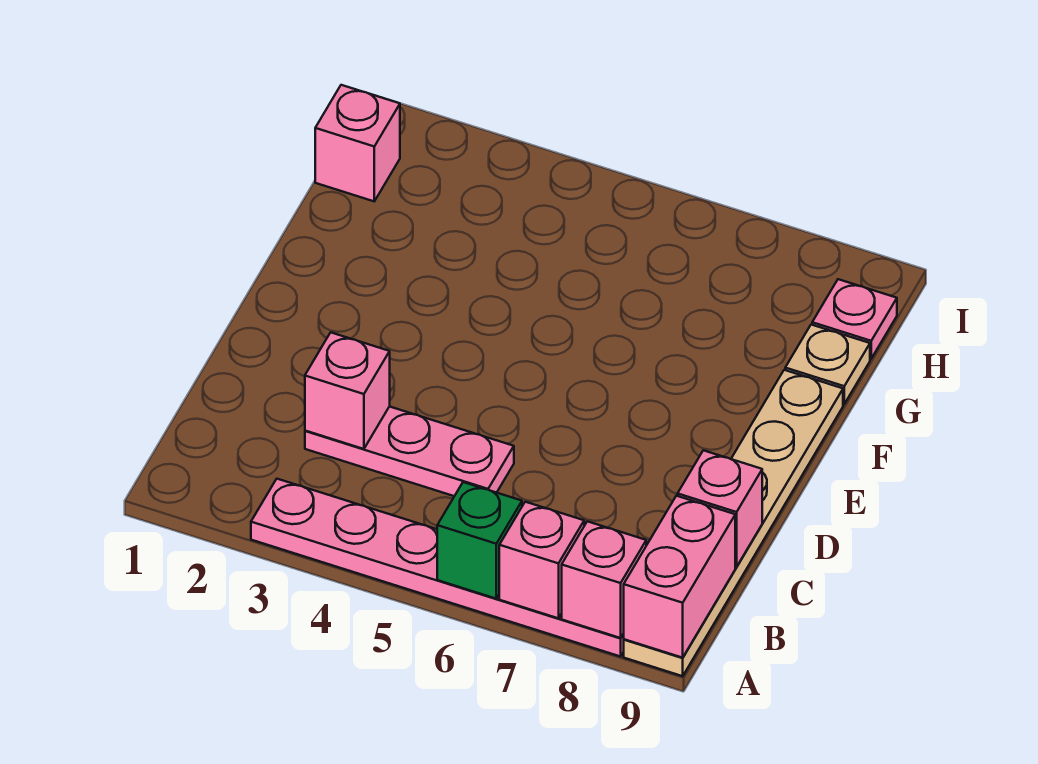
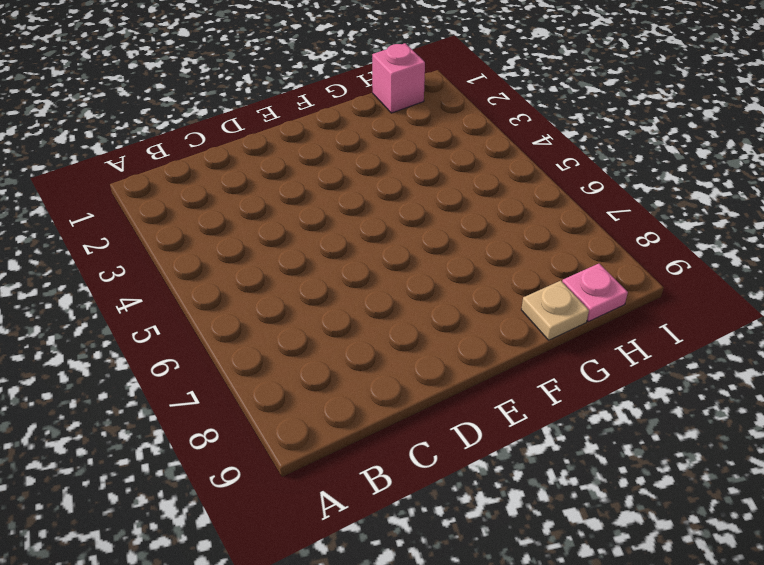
none -> pink 1x6 plate [251,479,624,657]
none -> tan 1x6 plate [624,370,843,676]
none -> pink 1x3 plate [305,407,514,496]

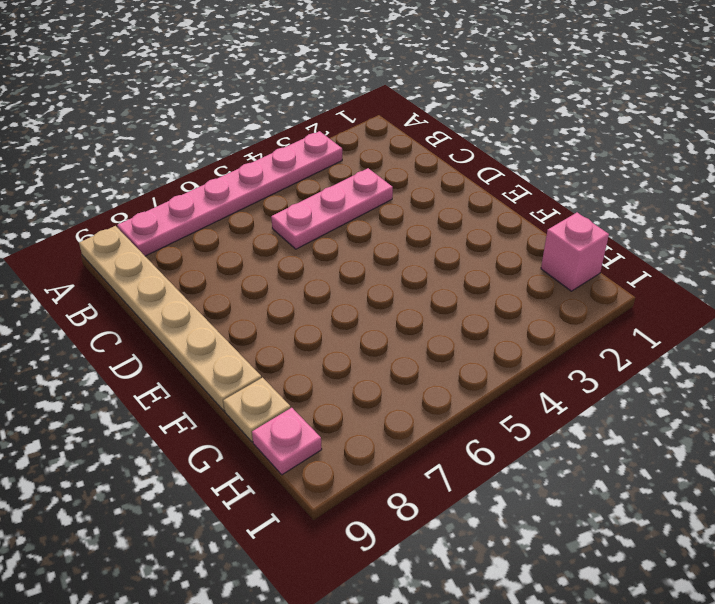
none -> green 1x1 brick [437,482,522,599]
none -> pink 1x1 brick [499,502,584,618]
none -> pink 1x1 brick [562,521,646,638]

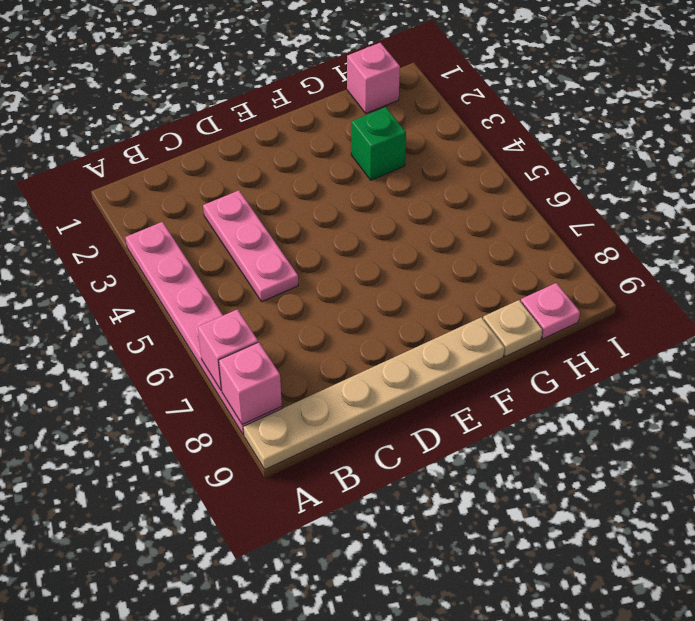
green 1x1 brick [351,107,406,180] -> green 1x1 brick moved to [437,482,522,599]
none -> pink 1x2 brick [624,496,735,658]
none -> pink 1x1 brick [305,333,390,449]
none -> pink 1x1 brick [678,450,762,567]

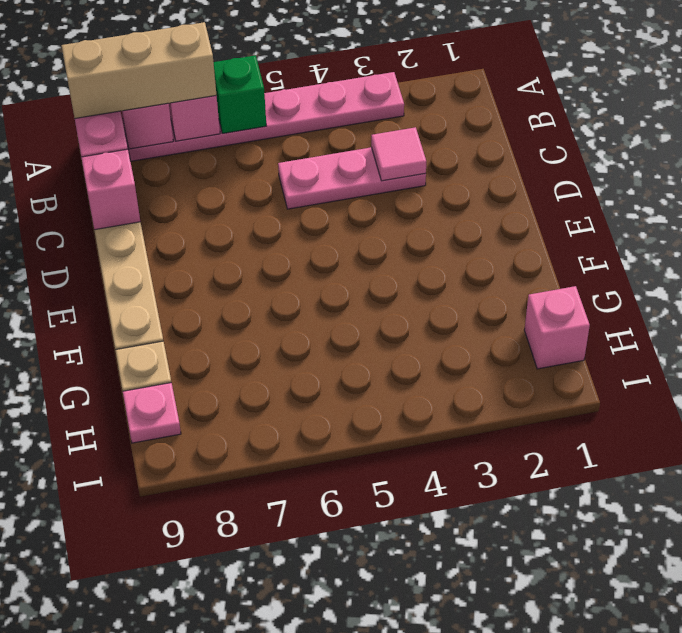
tan 1x3 brick [62,22,216,118] -> none
pink 1x1 tile [371,127,426,181] -> pink 1x1 brick [305,333,390,449]

